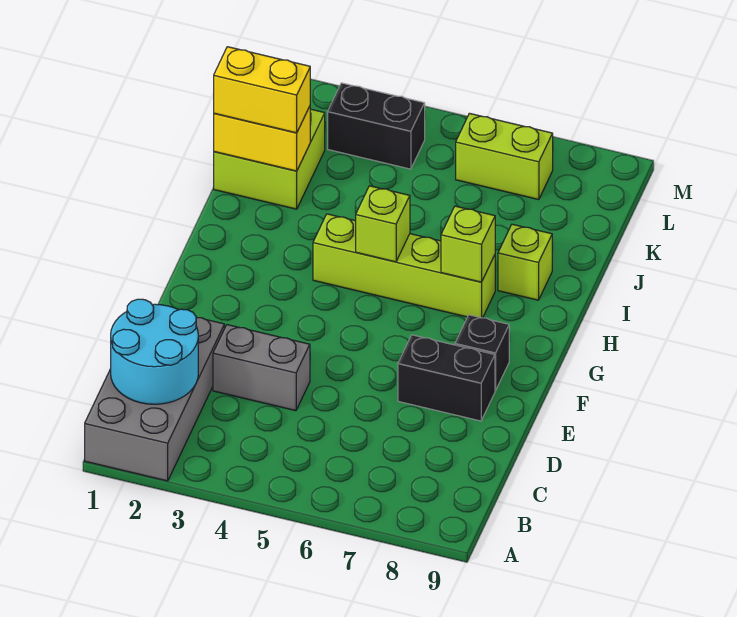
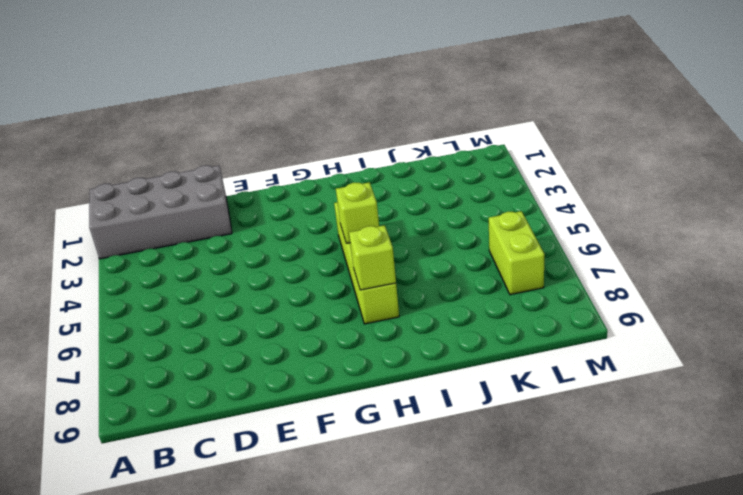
none -> grey 1x2 brick [213,325,310,411]
none -> black 1x2 brick [398,335,495,421]
none -> black 1x1 brick [455,315,509,391]

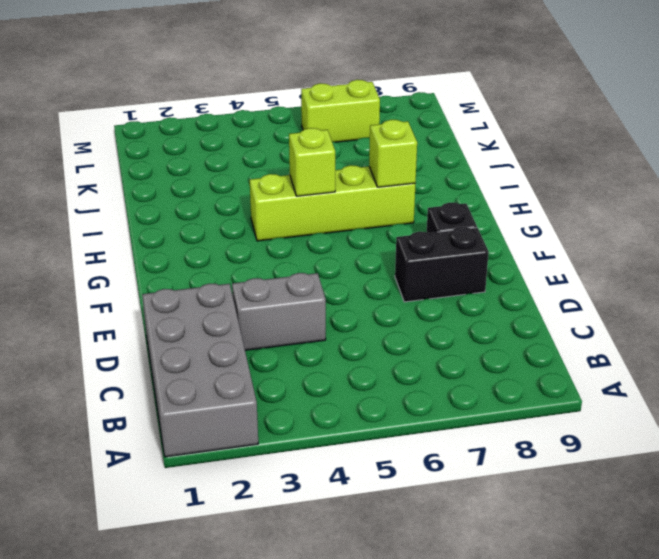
none -> lime 1x1 brick [498,224,552,300]
none -> lime 2x2 brick [214,109,325,209]
none -> black 1x2 brick [328,83,425,169]

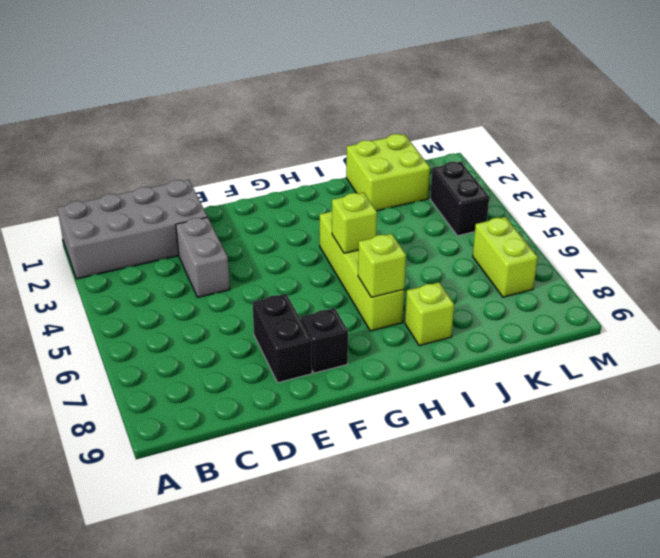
none -> cyan 2x2 round brick [111,299,198,404]
none -> yellow 1x2 brick [214,106,310,171]
none -> yellow 1x2 brick [214,47,310,133]

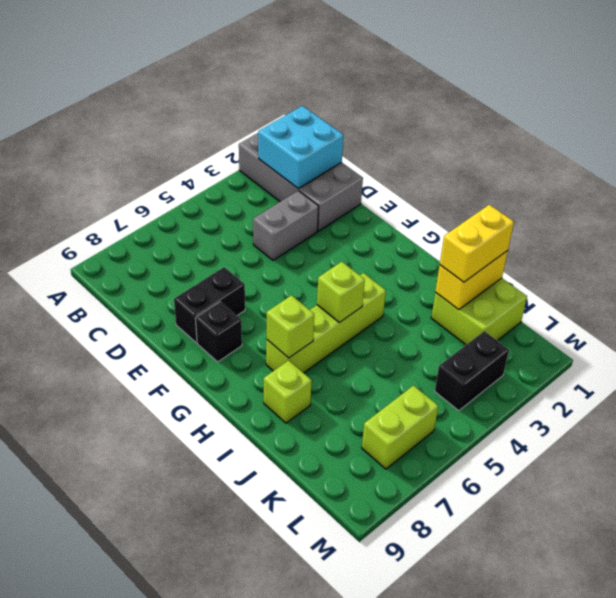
cyan 2x2 brick [258,106,343,189] -> cyan 2x2 round brick [111,299,198,404]

